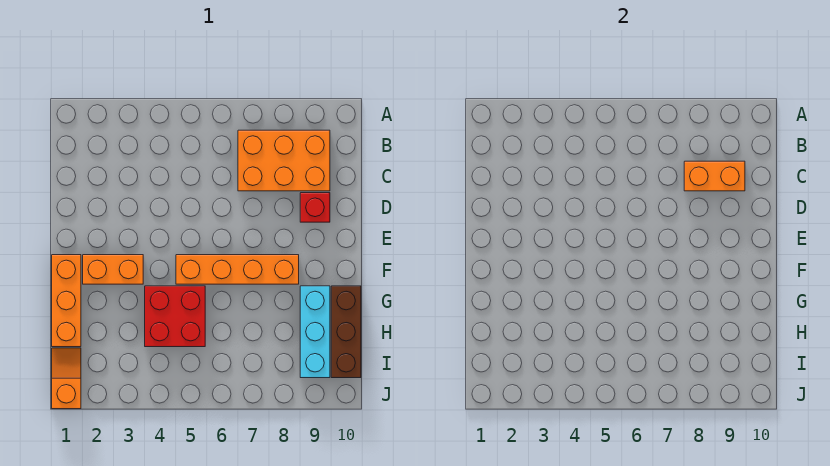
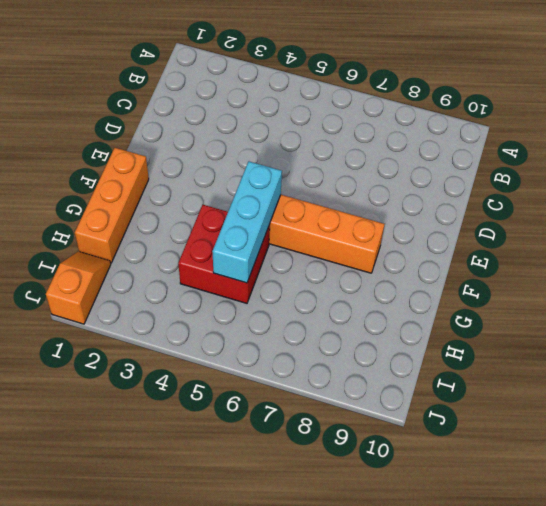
cyan 1x3 brick [212,162,282,283] -> cyan 1x3 brick moved to [300,286,330,378]
none -> orange 2x3 brick [238,130,330,191]
none -> red 1x1 brick [300,193,330,222]

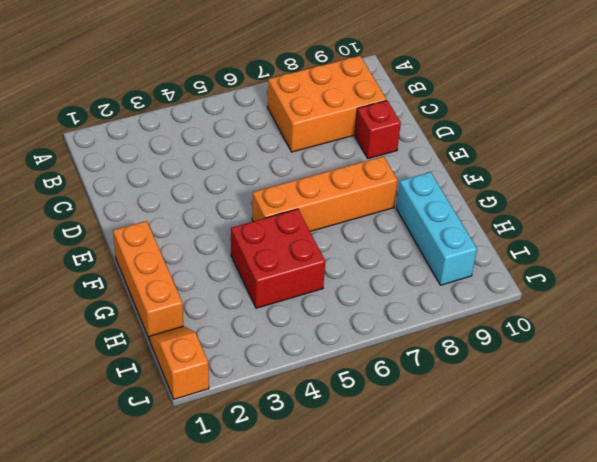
none -> orange 1x2 brick [83,255,143,284]
none -> brown 1x3 brick [331,286,361,378]

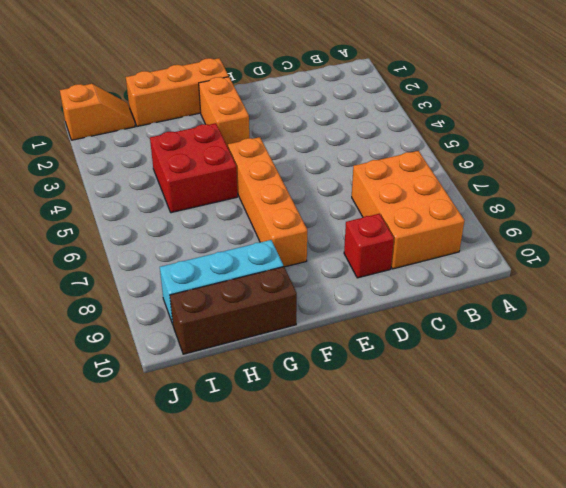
none -> orange 1x2 brick [684,161,745,191]

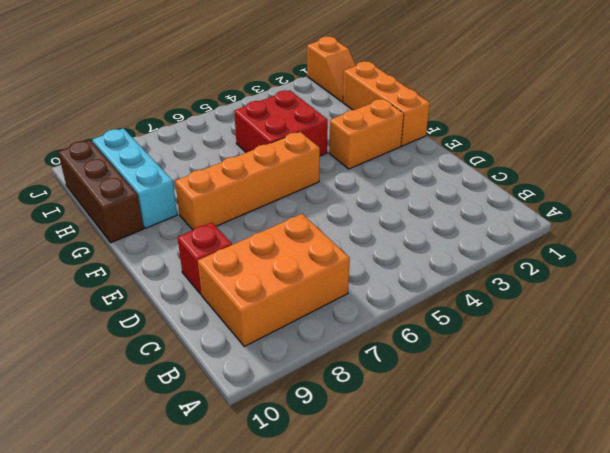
none -> orange 1x2 brick [684,161,745,191]

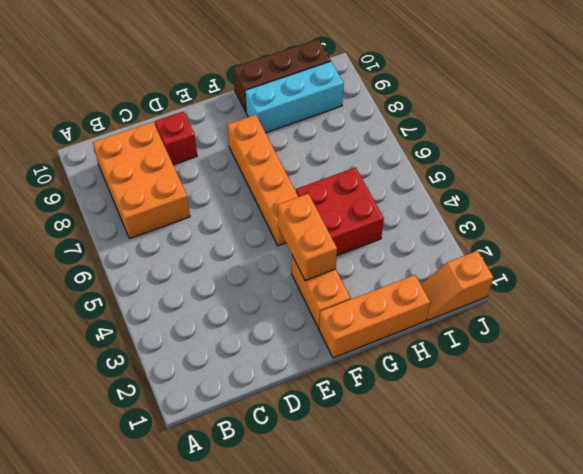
orange 1x2 brick [278,194,337,281] -> orange 1x2 brick moved to [684,161,745,191]

